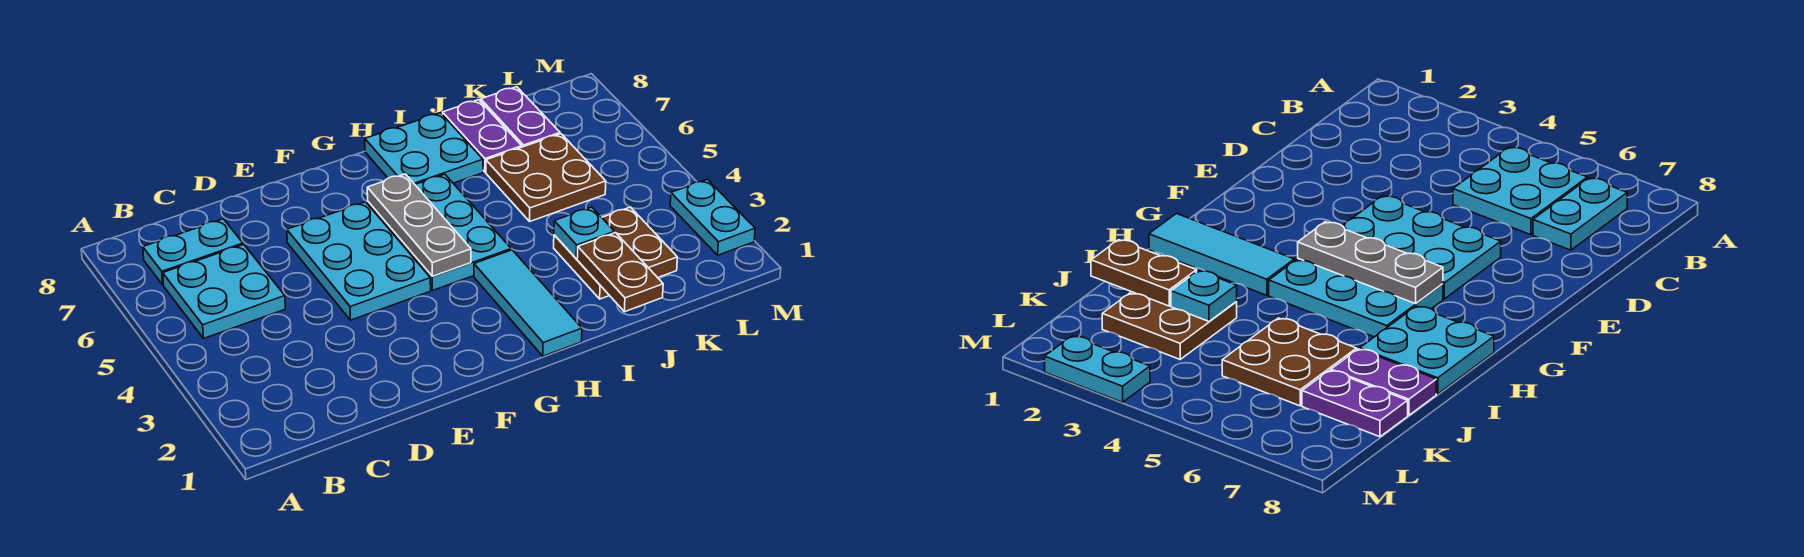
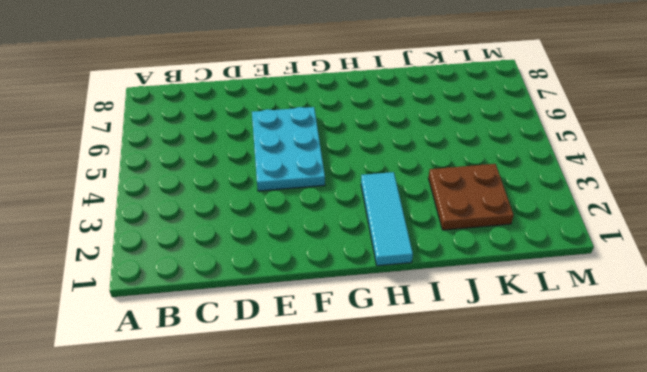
none -> cyan 2x2 plate [163,244,285,339]
none -> cyan 1x2 plate [143,219,243,285]
none -> cyan 2x3 plate [368,174,511,291]

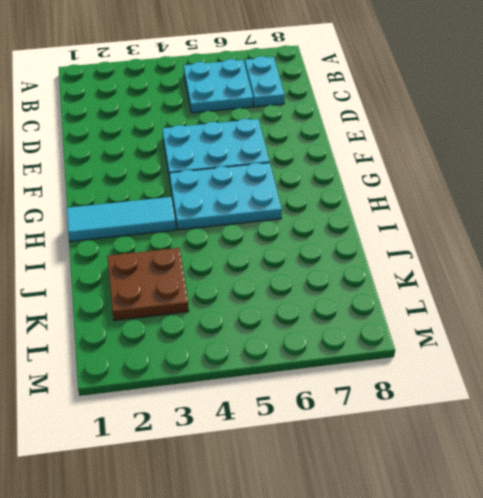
none -> cyan 2x2 plate [365,113,483,184]
none -> brown 2x2 plate [486,134,606,221]
none -> purple 1x2 plate [443,100,522,172]

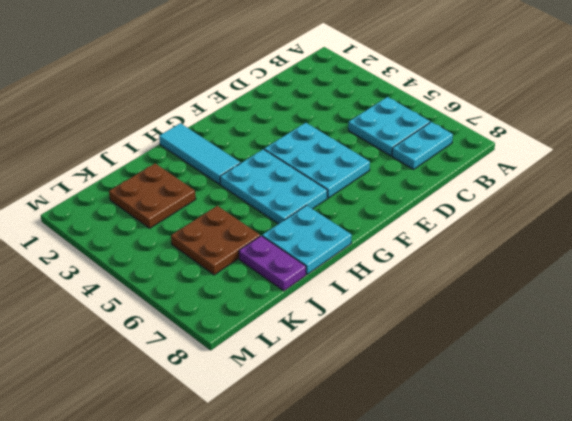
none -> purple 1x2 plate [481,87,560,147]
none -> cyan 1x2 plate [670,179,755,255]
none -> grey 1x3 plate [367,174,471,276]

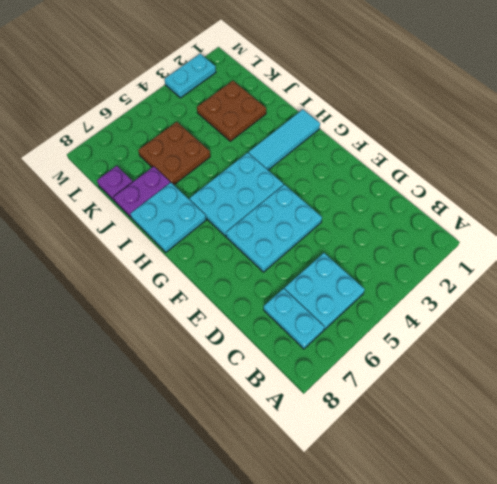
purple 1x1 plate [97,166,133,201] -> purple 1x2 plate [481,87,560,147]
none -> grey 1x3 plate [367,174,471,276]
none -> brown 1x2 plate [577,233,663,312]
none -> cyan 1x1 plate [554,207,615,259]

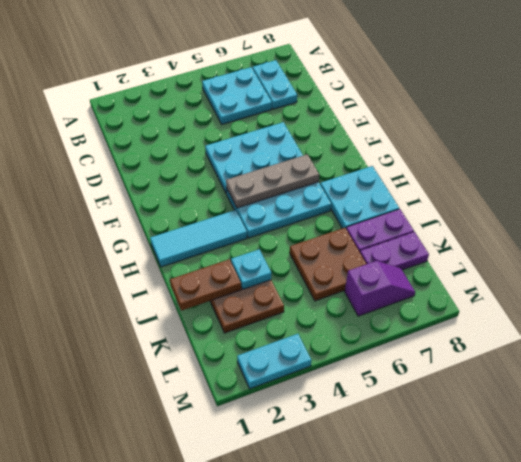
purple 1x2 slope [345,261,415,316] -> none

